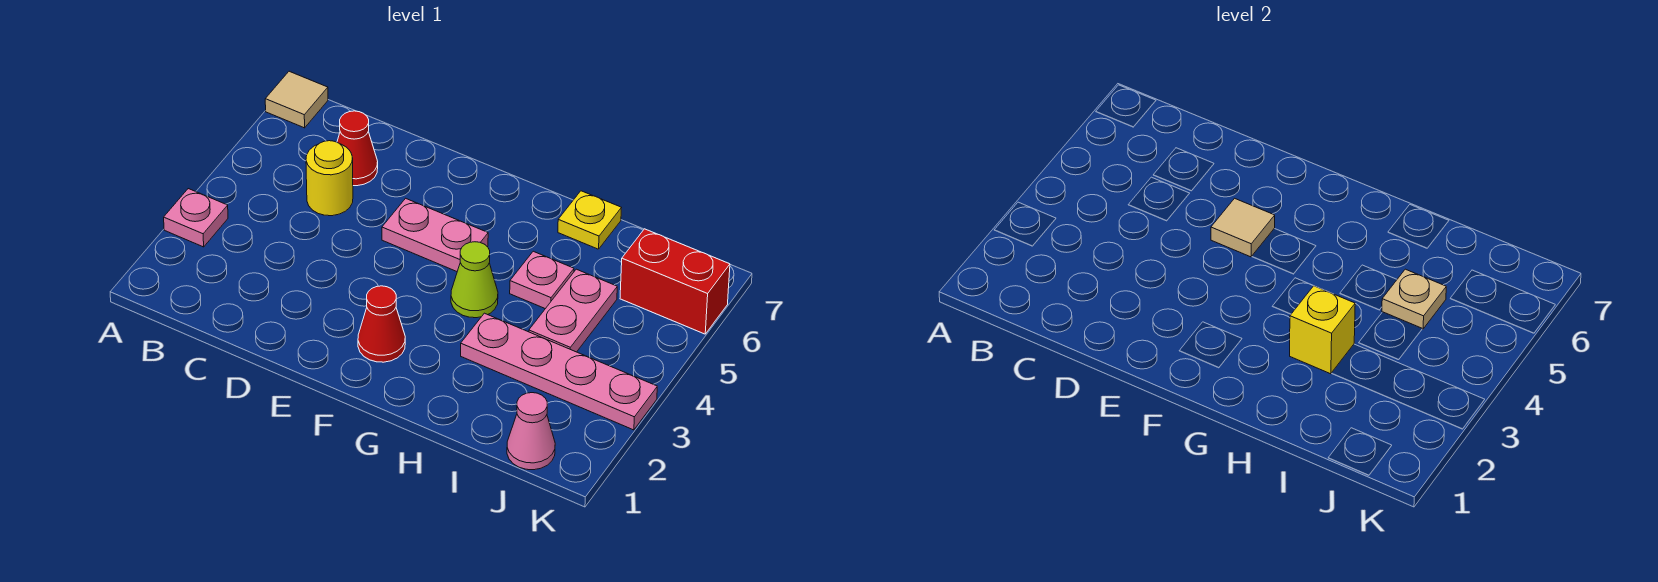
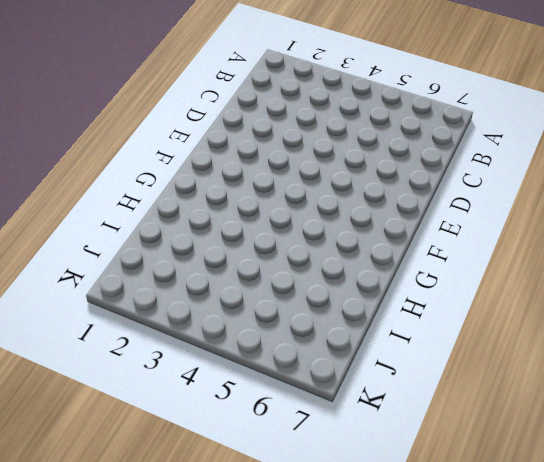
none -> pink 1x1 plate [164,189,228,247]
none -> tan 1x1 tile [265,71,328,128]
none -> yellow 1x1 round brick [306,141,353,216]

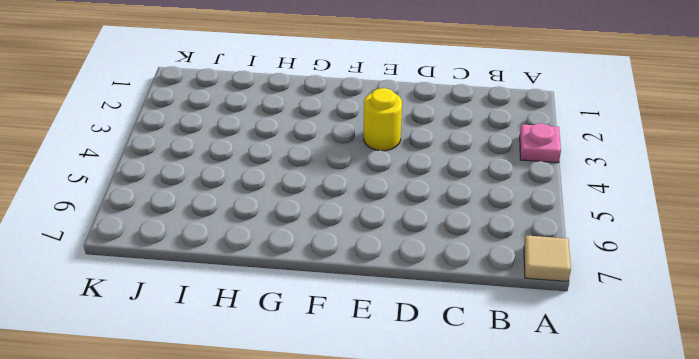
yellow 1x1 round brick [364,88,402,151] -> yellow 1x1 round brick moved to [306,141,353,216]
none -> red 1x1 cone [337,111,378,186]
none -> pink 1x2 plate [382,198,488,271]
none -> red 1x1 cone [358,286,405,362]

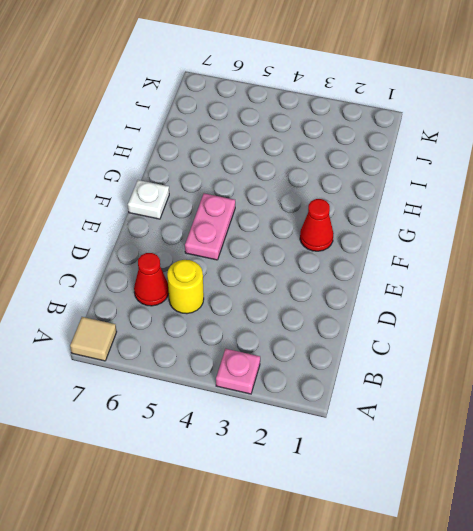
white 1x1 plate [128,180,169,219] -> none
none -> lime 1x1 cone [451,242,498,318]
none -> pink 1x4 plate [461,313,657,430]
none -> pink 1x1 plate [510,251,574,309]

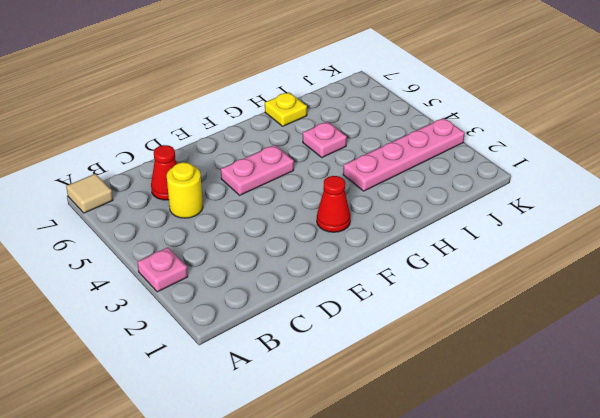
none -> lime 1x1 cone [451,242,498,318]
none -> pink 1x2 plate [529,269,617,352]
none -> pink 1x1 cone [507,393,555,470]

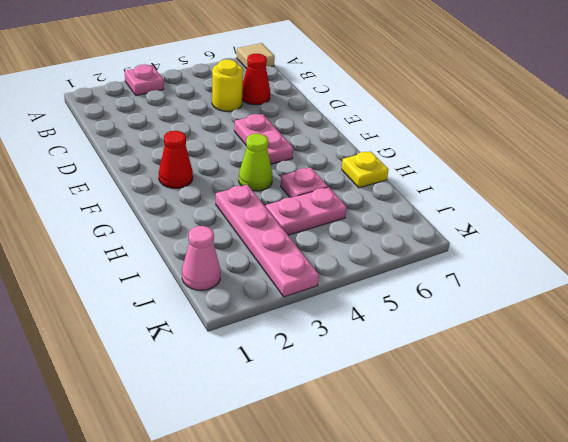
none -> red 1x2 brick [620,229,730,334]
none -> tan 1x1 tile [1211,198,1275,257]
none -> yellow 1x1 brick [1290,286,1355,374]

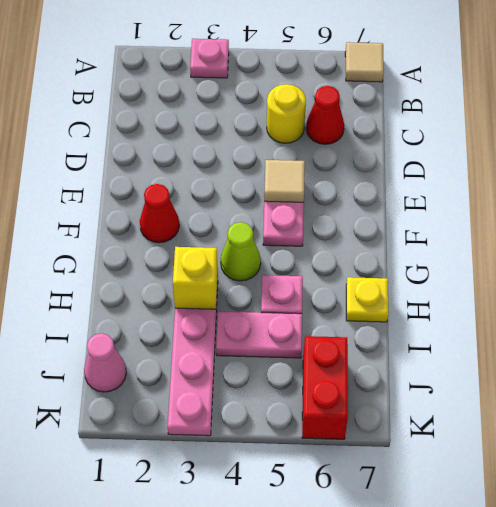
none -> tan 1x1 plate [1382,269,1446,329]

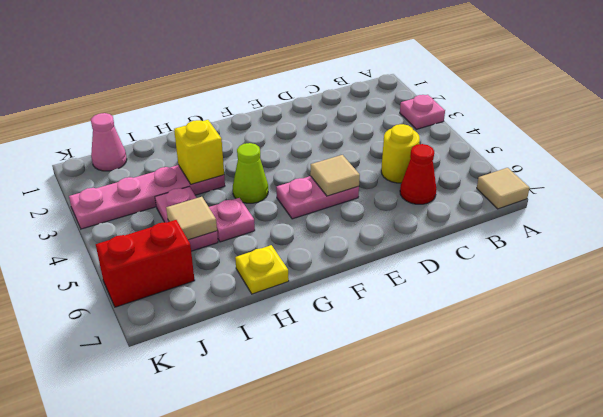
tan 1x1 tile [166,197,217,240] -> tan 1x1 plate [1382,269,1446,329]
none -> red 1x1 cone [358,286,405,362]

